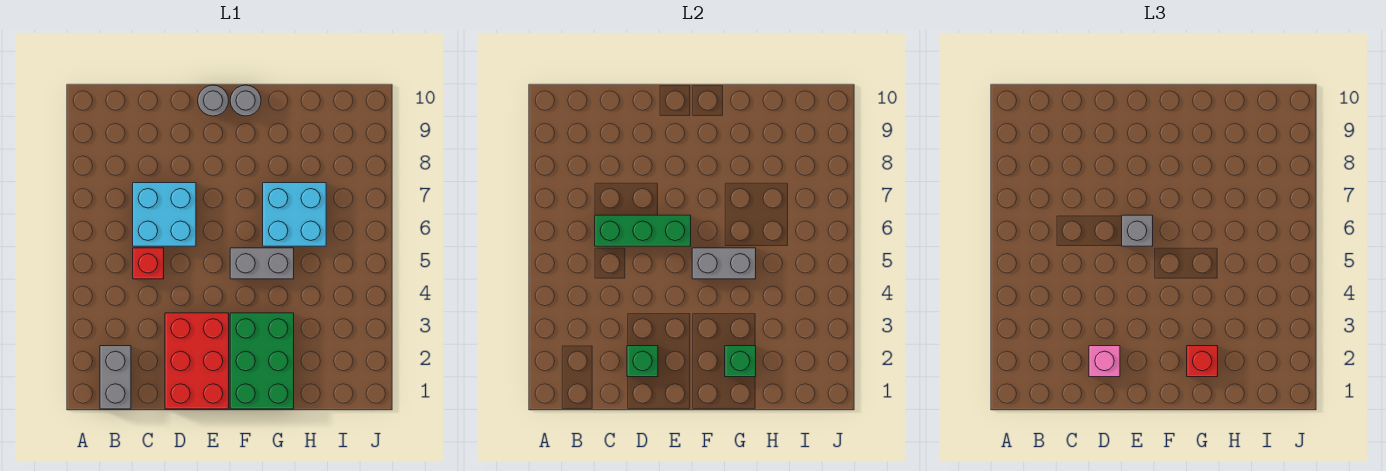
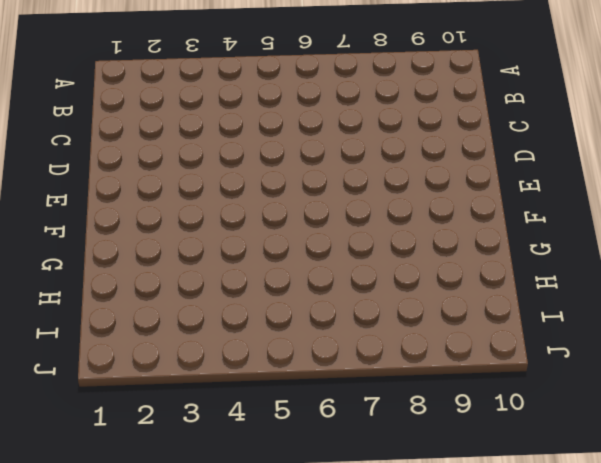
none -> grey 1x2 brick [100,346,131,409]
none -> red 1x1 brick [133,248,164,279]
none -> cyan 2x2 brick [133,183,196,246]

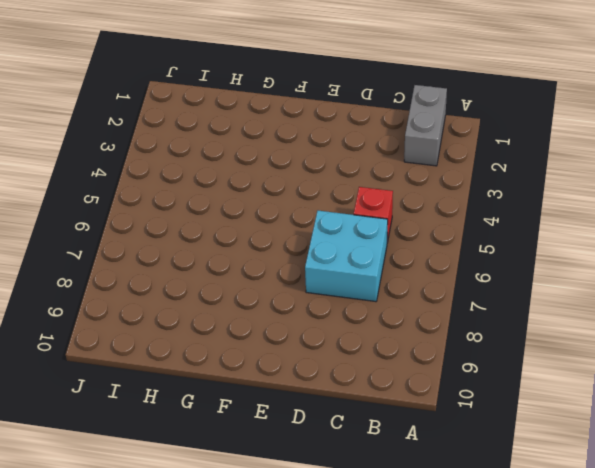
none -> red 2x3 brick [165,313,229,409]
none -> grey 1x1 round brick [198,85,229,116]
none -> green 2x3 brick [230,313,294,409]

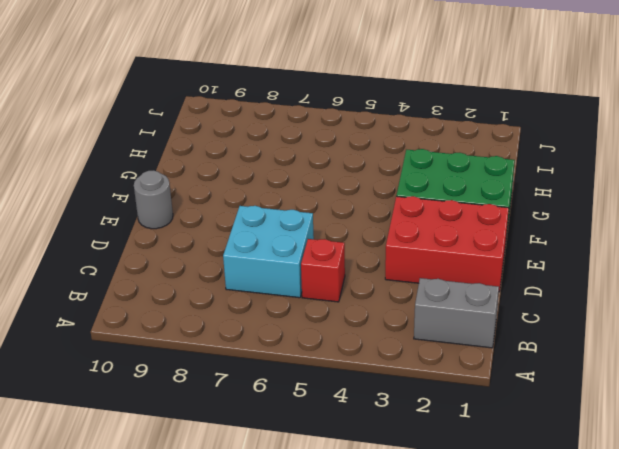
none -> grey 1x2 brick [230,248,294,279]
none -> grey 1x1 round brick [230,85,261,116]
none -> cyan 2x2 brick [263,183,326,246]

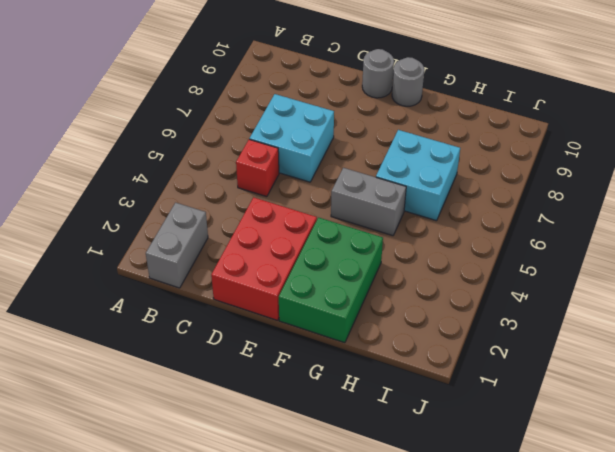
none -> green 1x3 brick [595,215,691,246]
none -> green 1x1 brick [627,346,658,377]
none -> grey 1x2 brick [692,248,756,279]

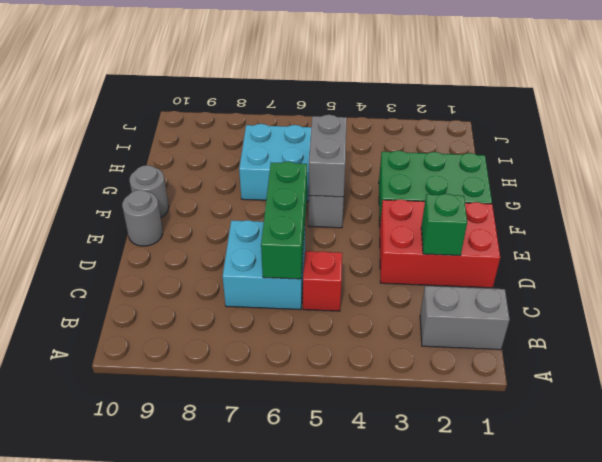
none -> green 1x1 brick [725,346,756,377]
none -> pink 1x1 brick [1089,346,1120,377]
none -> grey 1x1 brick [1122,215,1153,246]

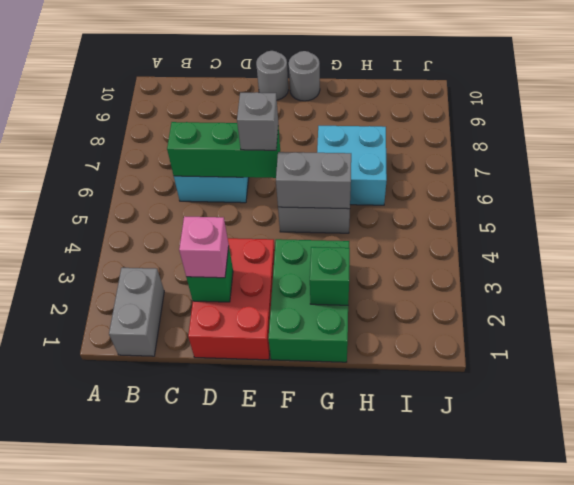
none -> red 1x1 brick [133,248,164,279]
none -> red 1x1 brick [1187,346,1218,377]

